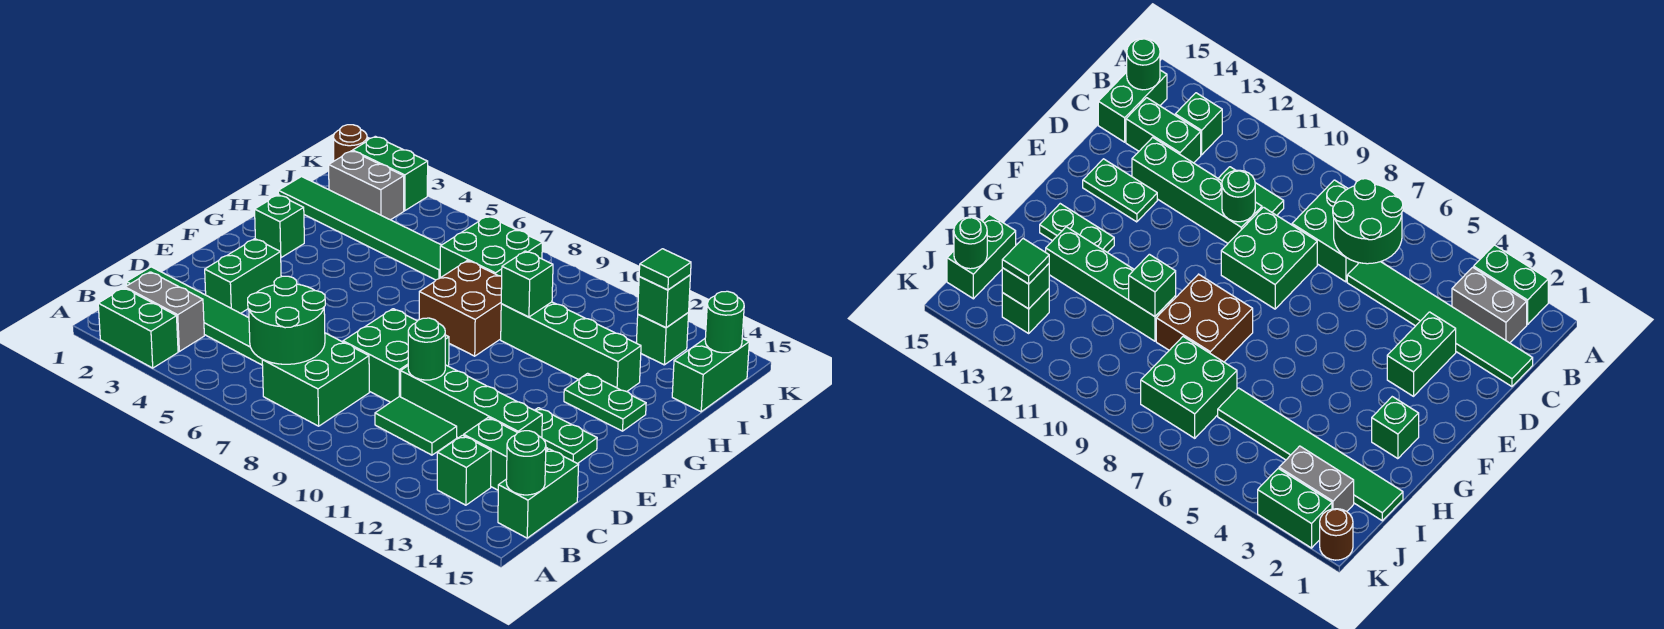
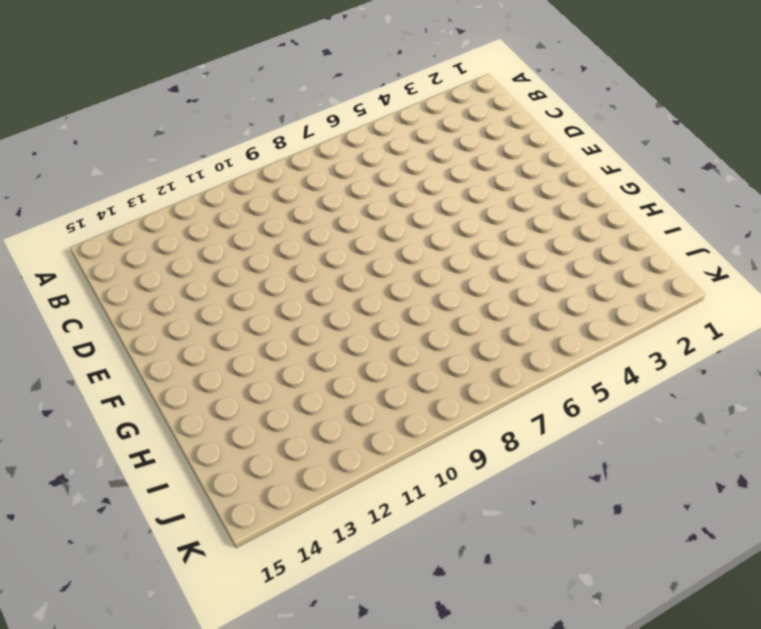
none -> green 1x2 brick [98,288,178,368]
none -> grey 1x2 brick [125,272,204,351]
none -> green 2x2 brick [262,333,369,426]
none -> green 1x1 brick [437,435,491,505]

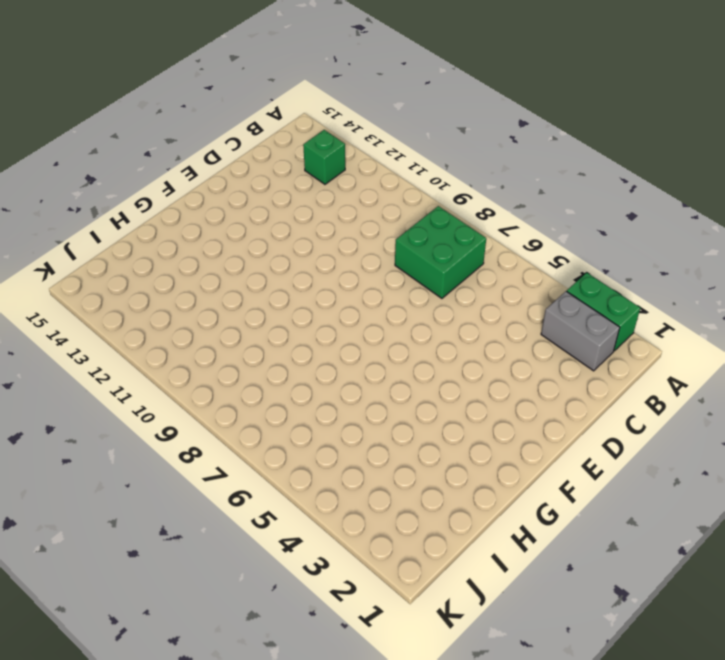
none -> green 1x2 brick [498,449,579,538]
none -> green 1x6 tile [126,267,263,365]
none -> green 1x2 tile [375,396,457,455]
none -> green 1x2 brick [464,418,548,490]

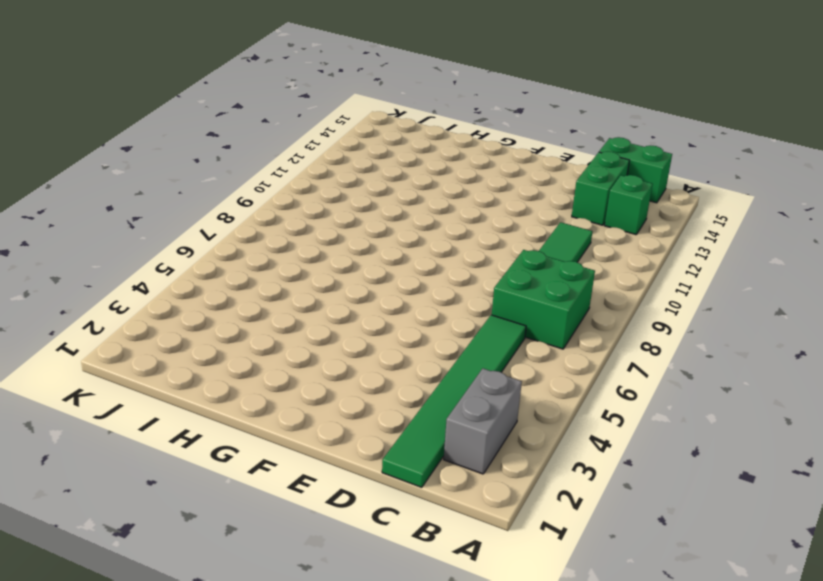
none -> green 1x2 brick [98,288,178,368]
none -> green 1x2 brick [205,239,281,313]
none -> green 2x2 brick [343,309,449,402]
none -> green 1x4 brick [401,365,542,438]

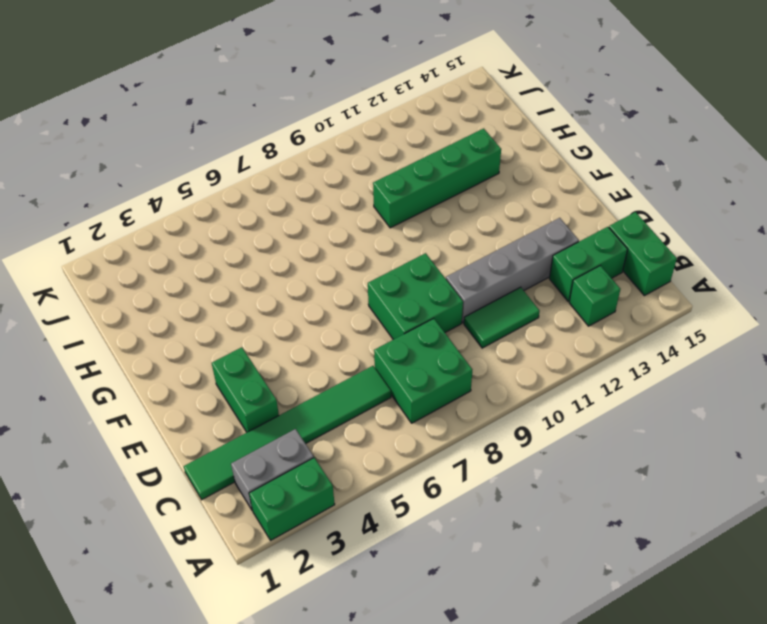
grey 1x4 brick [446,218,579,323] -> green 1x4 brick [401,365,542,438]
none -> green 1x2 plate [535,408,597,464]
none -> green 1x1 brick [255,195,304,258]
none -> brown 2x2 brick [419,261,502,356]
none -> green 1x2 plate [564,373,646,431]

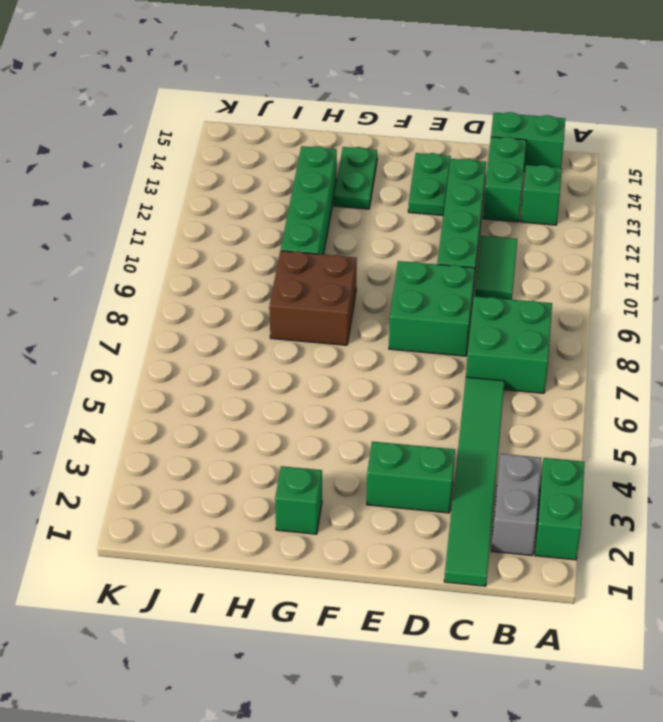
none -> green 1x6 tile [278,177,441,280]
none -> green 2x2 brick [440,216,542,278]
none -> green 1x2 brick [672,338,749,412]
none -> grey 1x2 brick [329,151,404,220]

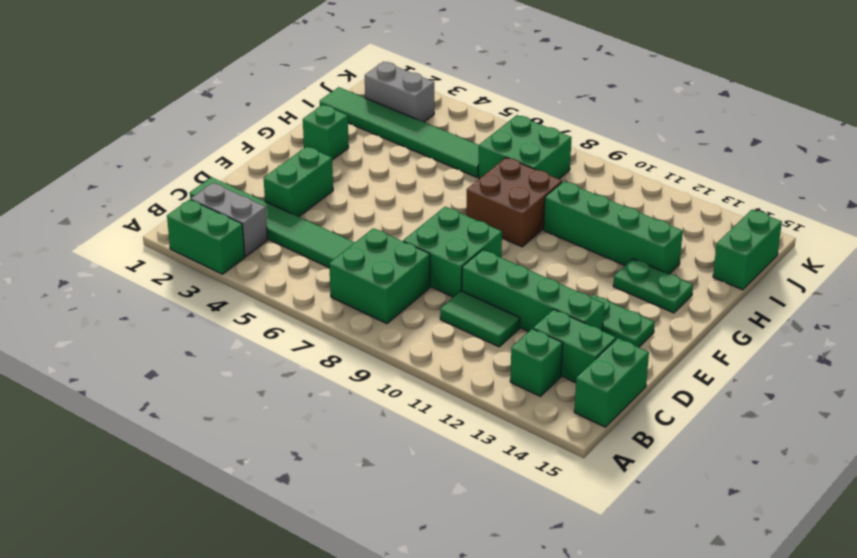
none -> green 1x1 brick [636,313,689,365]
none -> brown 1x1 round brick [333,125,367,161]
none -> green 1x2 brick [353,136,428,211]
none -> green 2x2 round brick [248,276,325,364]

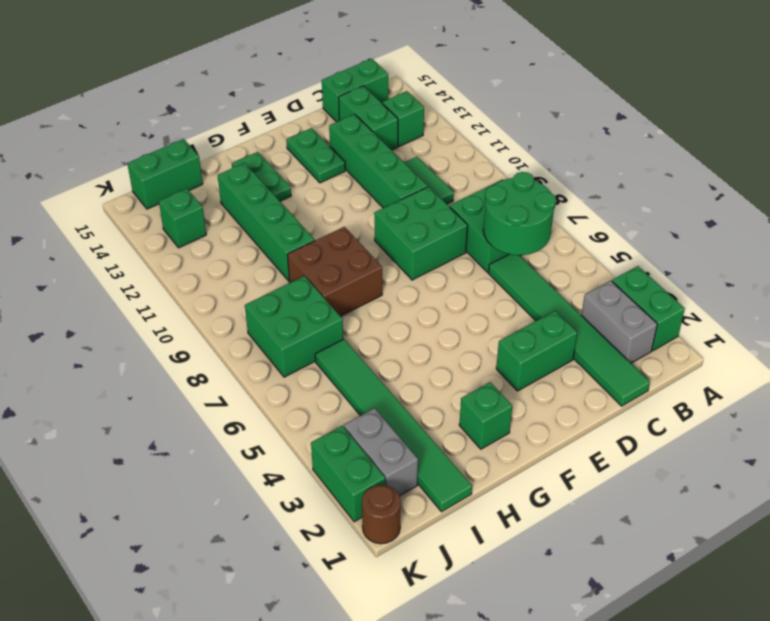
none -> green 1x1 round brick [506,431,546,495]
none -> green 1x1 round brick [408,318,445,380]
none -> green 1x1 brick [501,251,553,317]
none -> green 1x1 brick [638,275,690,328]

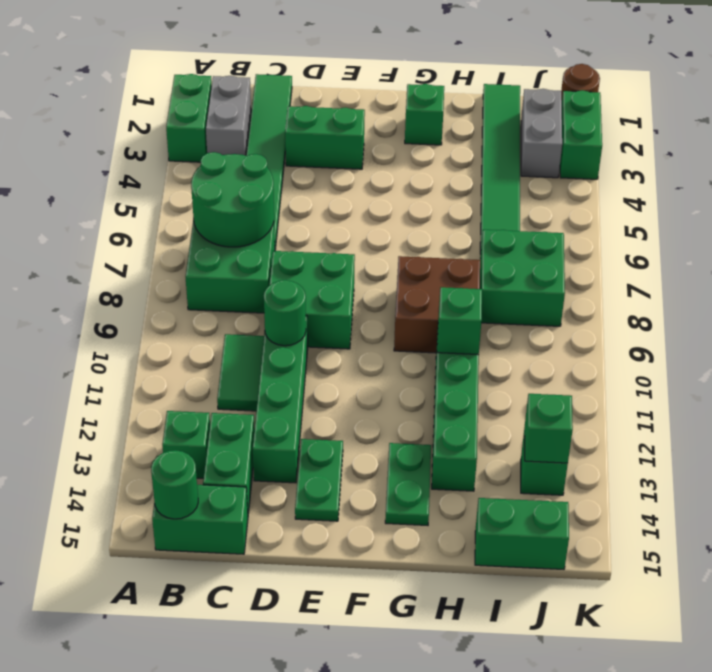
none -> green 1x1 round brick [705,291,744,353]
none -> green 1x1 tile [639,249,691,290]

